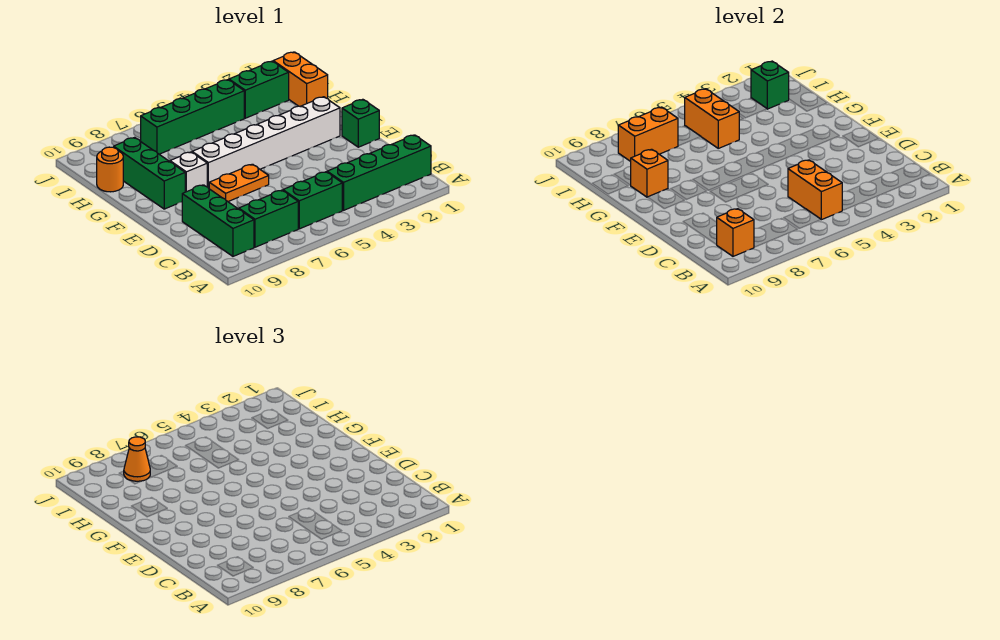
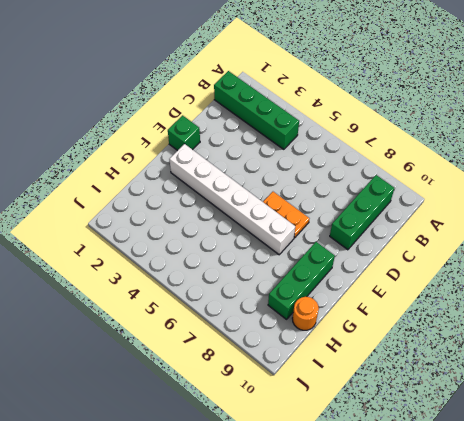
none -> green 1x2 brick [283,172,342,229]
none -> green 1x2 brick [239,190,298,247]
none -> white 1x1 brick [170,152,207,192]

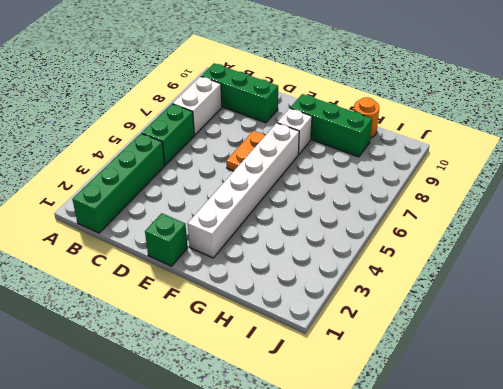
white 1x2 brick [172,76,222,135] -> green 1x2 brick [239,190,298,247]
none -> orange 1x2 brick [273,52,328,106]
none -> green 1x2 brick [229,61,289,118]
none -> green 1x4 brick [141,80,244,154]

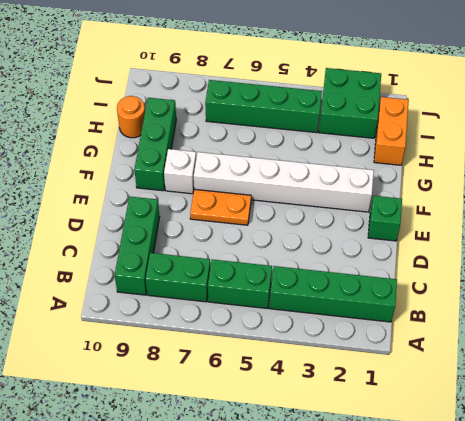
green 2x2 brick [319,68,381,138] -> green 1x2 brick [229,61,289,118]
none -> orange 1x2 brick [788,160,842,220]
none -> orange 1x1 brick [717,209,754,256]
none -> orange 1x1 brick [630,149,668,197]

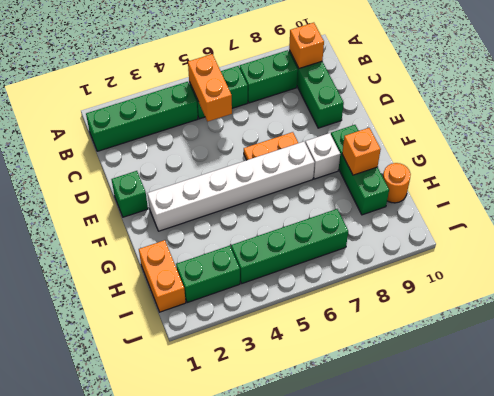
none -> orange 1x2 brick [685,89,740,148]
none -> green 1x1 brick [751,61,789,109]
none -> orange 1x2 brick [618,107,678,161]

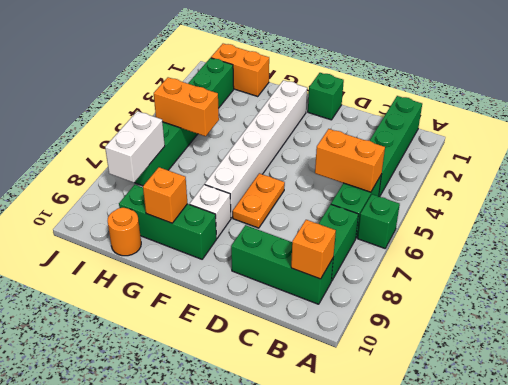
green 1x1 brick [358,194,400,248] -> green 1x1 brick moved to [751,61,789,109]
white 1x2 brick [105,111,165,183] -> orange 1x2 brick [618,107,678,161]
none -> orange 1x1 cone [124,437,150,481]

